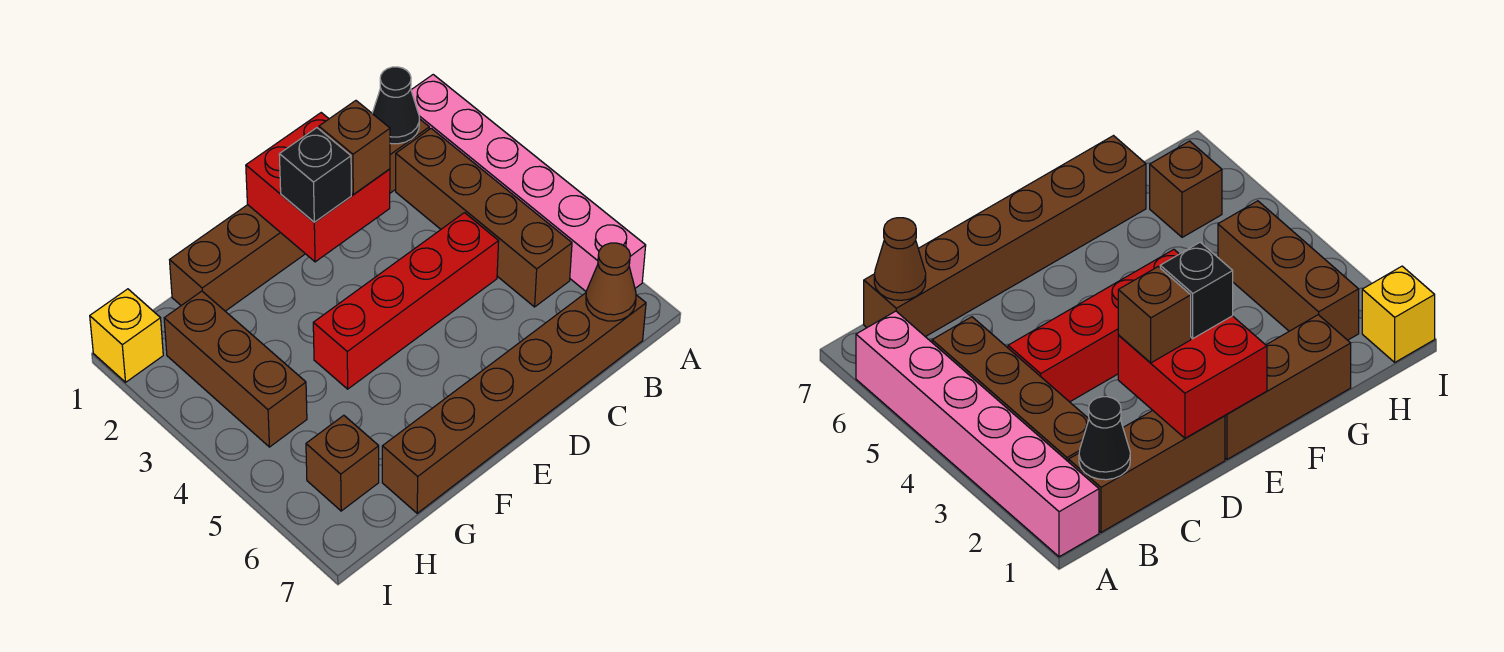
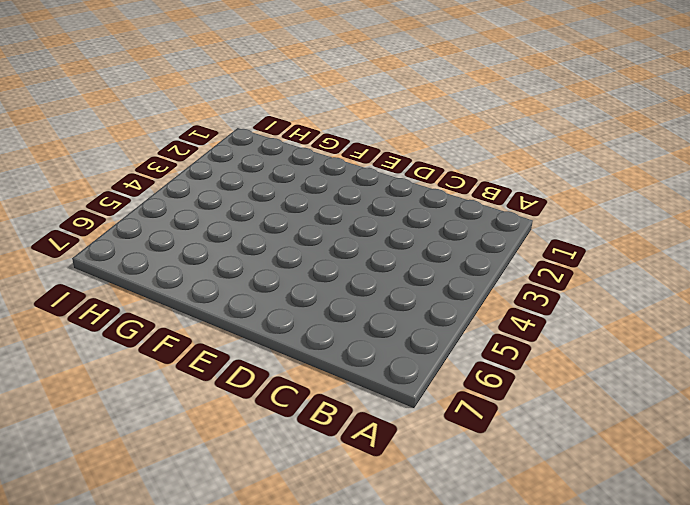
none -> pink 1x6 brick [411,75,646,291]
none -> brown 1x3 brick [1069,411,1225,532]
none -> brown 1x4 brick [396,128,572,307]

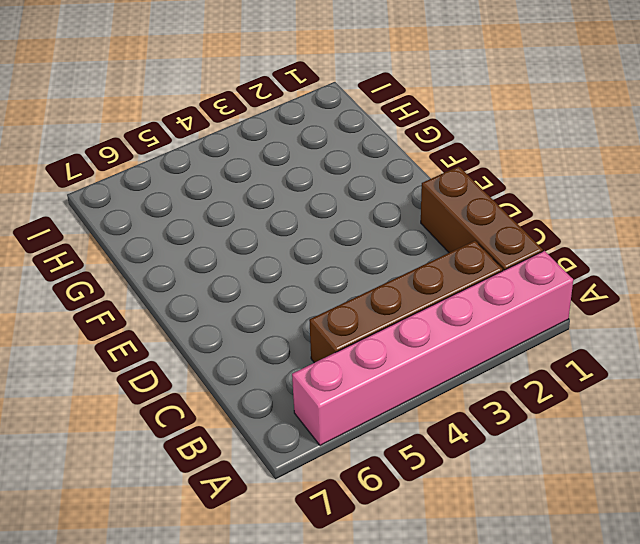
none -> brown 1x6 brick [382,293,646,513]
none -> red 1x4 brick [313,213,499,389]
none -> brown 1x3 brick [170,205,305,311]

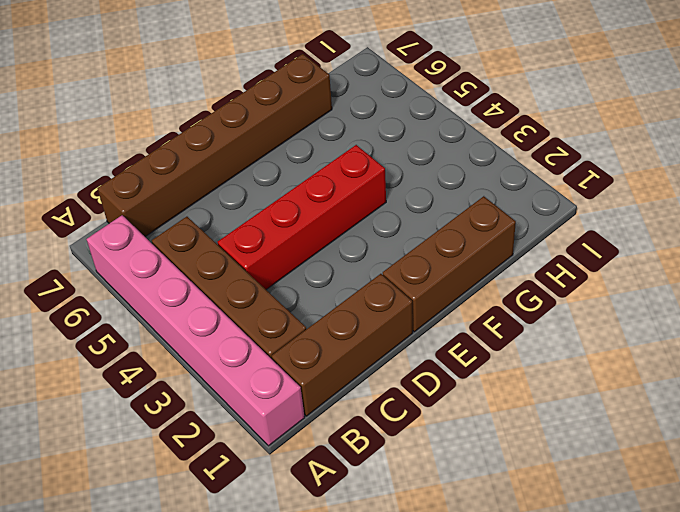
none -> brown 1x3 brick [164,291,307,447]
none -> brown 1x1 brick [306,415,379,511]
none -> yellow 1x1 brick [90,289,163,382]

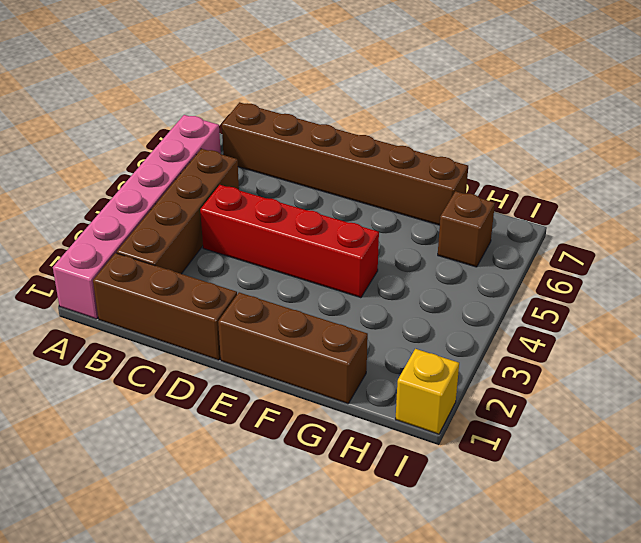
none -> brown 1x3 brick [164,291,307,447]
none -> black 1x1 cone [372,67,419,144]
none -> brown 1x1 cone [586,243,636,321]

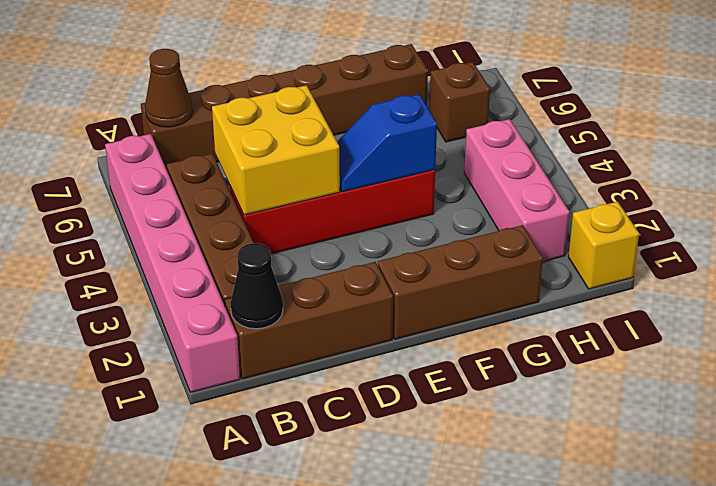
yellow 2x2 brick [212,85,340,215] -> none
blue 1x2 slope [337,94,437,192] -> none
pink 1x3 brick [464,119,570,261] -> brown 1x3 brick [164,291,307,447]
none -> red 2x2 brick [246,113,390,262]
none -> brown 1x1 brick [319,101,390,195]
none -> black 1x1 brick [279,128,351,222]

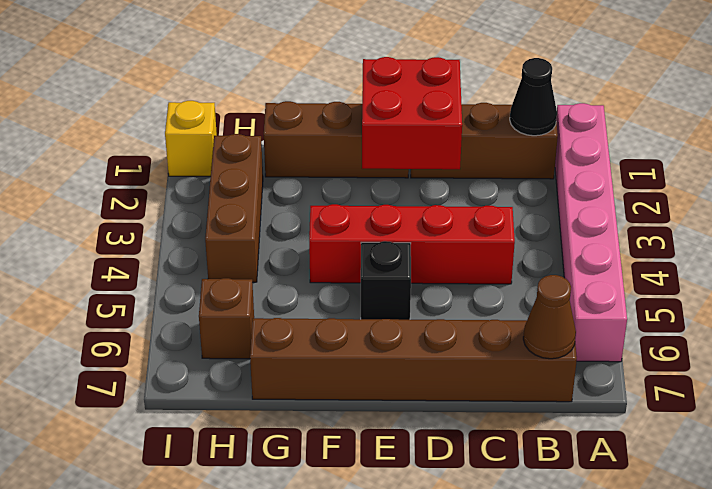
black 1x1 brick [361,241,411,320] -> black 1x1 brick moved to [279,128,351,222]
none -> brown 1x4 brick [396,128,572,307]
none -> brown 1x1 brick [319,101,390,195]

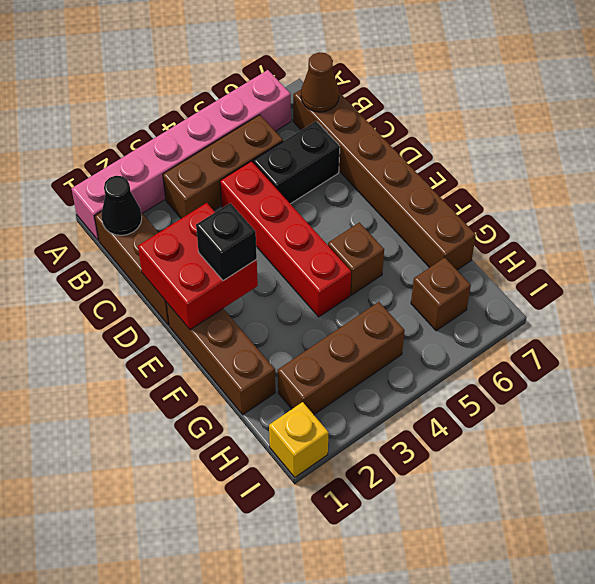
brown 1x3 brick [163,115,283,218] -> brown 1x4 brick [396,128,572,307]
black 1x2 brick [253,121,340,204] -> none
brown 1x1 brick [328,223,384,295] -> brown 1x1 brick moved to [319,101,390,195]

